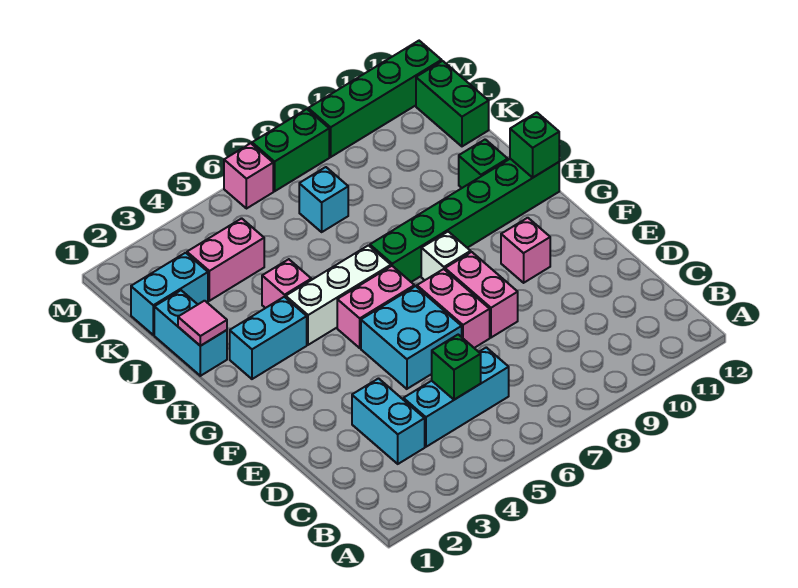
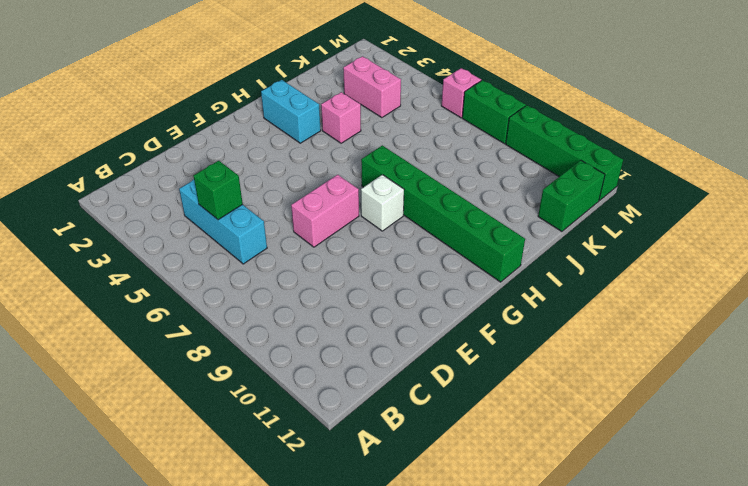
none -> cyan 1x2 brick [352,379,425,464]
none -> cyan 2x2 brick [361,286,462,389]
none -> pink 1x2 brick [445,252,518,338]

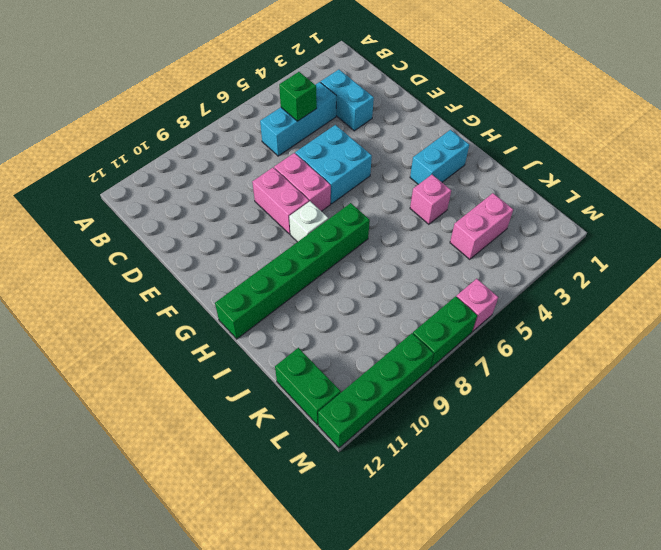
none -> pink 1x1 brick [501,218,550,283]
none -> pink 1x2 brick [337,266,415,348]
none -> white 1x3 brick [286,245,391,345]

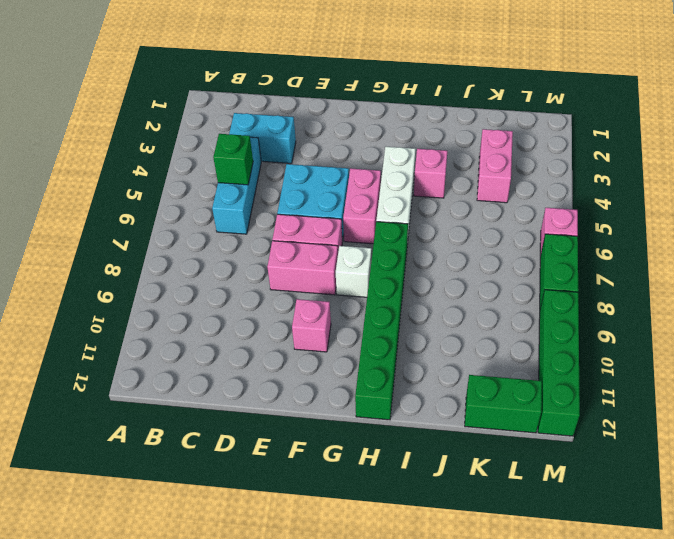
none -> cyan 1x2 brick [230,297,307,379]
none -> cyan 1x2 brick [154,290,227,376]
none -> green 1x1 brick [459,139,508,188]

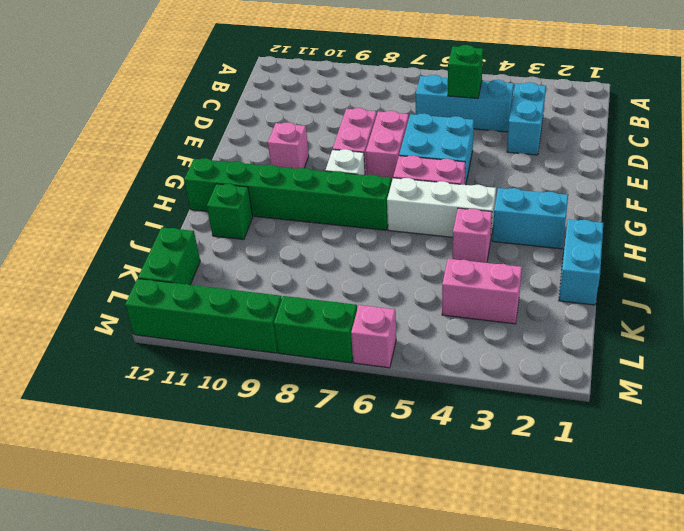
none -> cyan 1x2 brick [131,253,208,335]
none -> cyan 1x1 brick [299,167,348,232]
none -> green 1x1 brick [510,112,559,177]

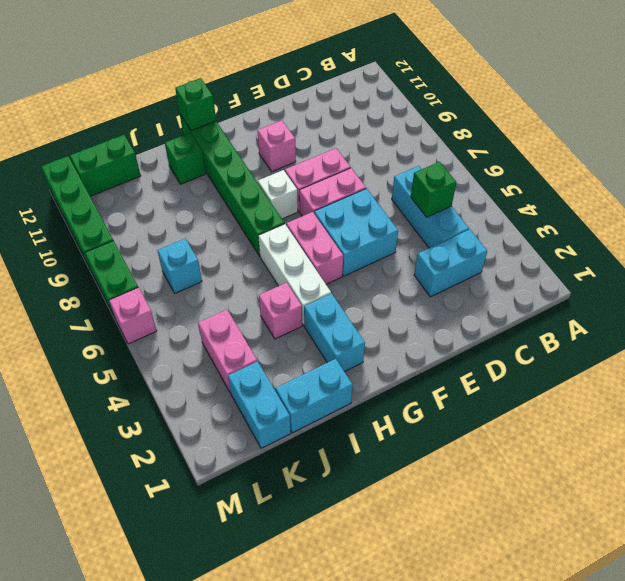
none -> pink 1x1 tile [178,301,227,346]

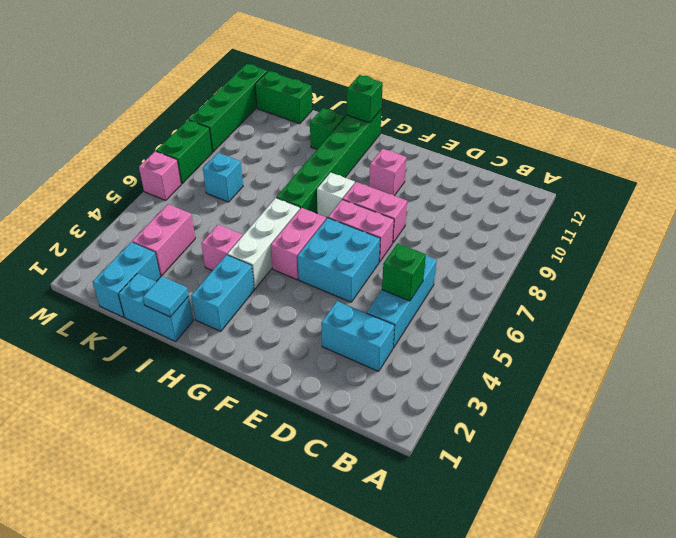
cyan 1x1 tile [143,276,189,317] -> pink 1x1 tile [178,301,227,346]

